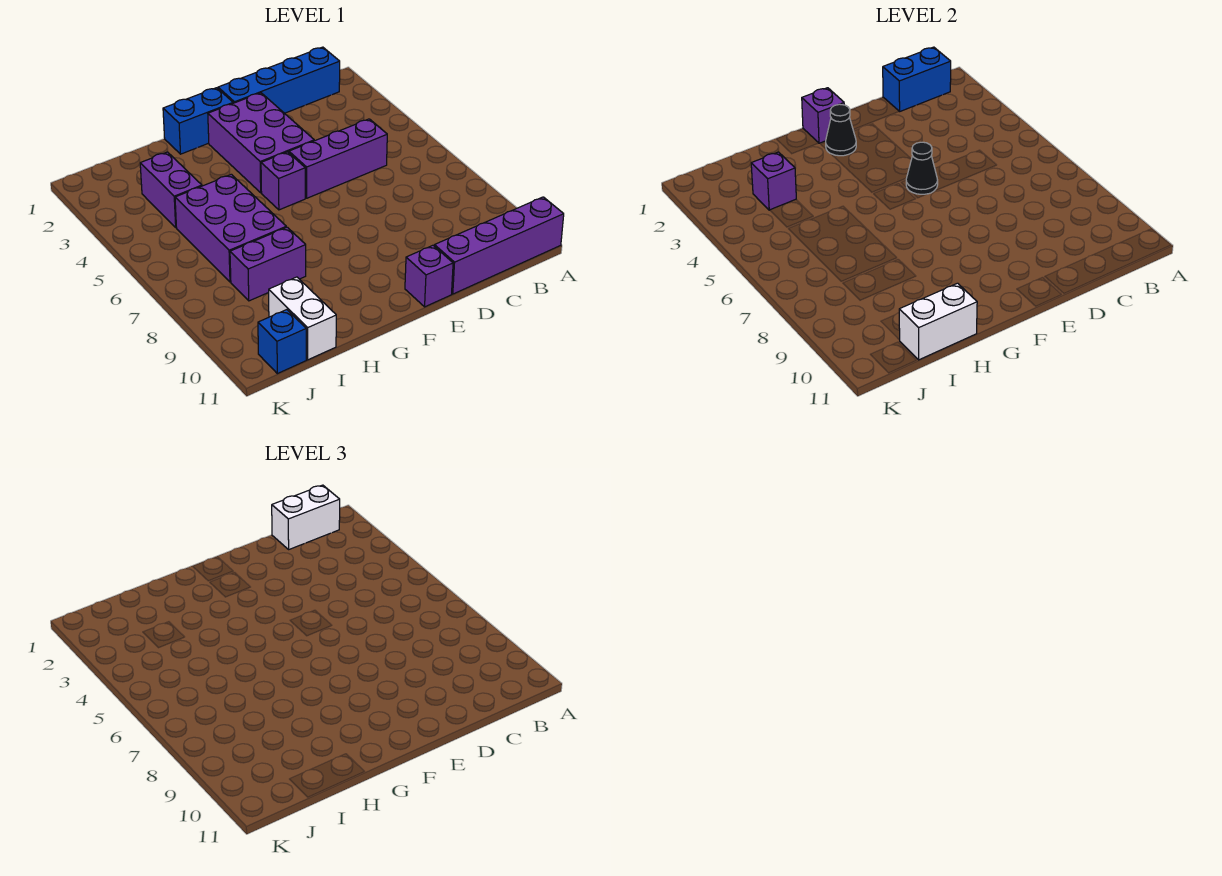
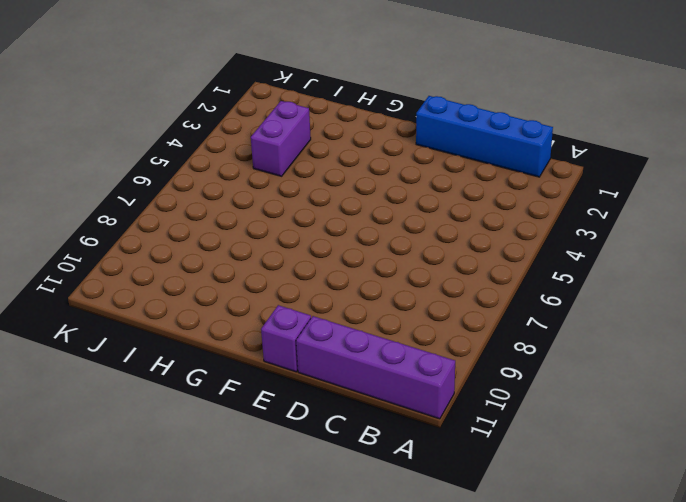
none -> purple 1x3 brick [289,119,387,198]
none -> purple 2x3 brick [208,93,314,193]
none -> blue 1x2 brick [163,88,233,154]

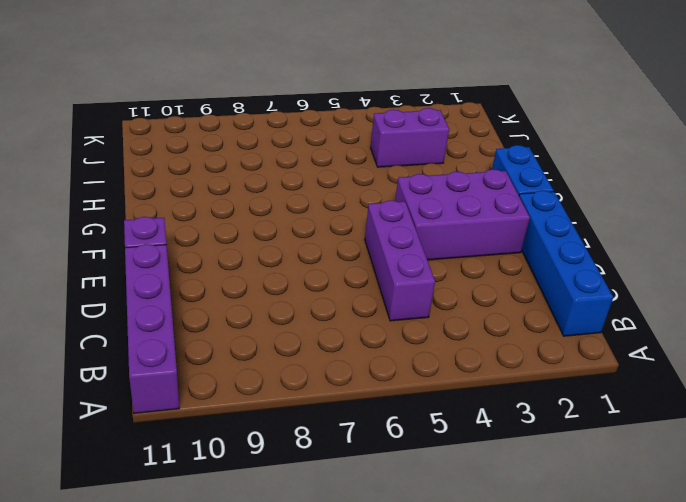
none -> purple 1x1 brick [261,152,305,210]
none -> purple 2x3 brick [175,174,286,282]
none -> purple 1x2 brick [230,227,306,301]

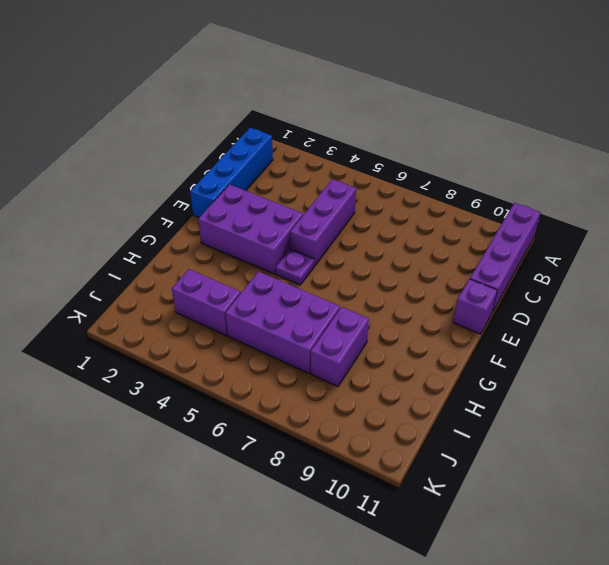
purple 1x1 plate [276,249,314,285] -> purple 1x1 brick [261,152,305,210]
none -> blue 1x2 brick [163,88,233,154]
none -> white 1x2 brick [269,277,336,360]
none -> blue 1x1 brick [258,310,306,374]

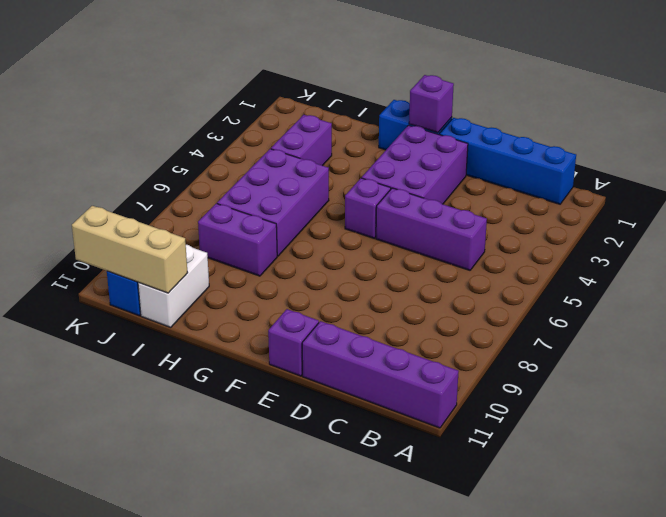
tan 1x3 brick [72,206,188,293] -> white 1x2 brick [899,283,977,360]
none -> blue 1x2 brick [883,47,951,112]
none -> black 1x1 cone [906,142,938,194]
none -> black 1x1 cone [826,104,856,156]

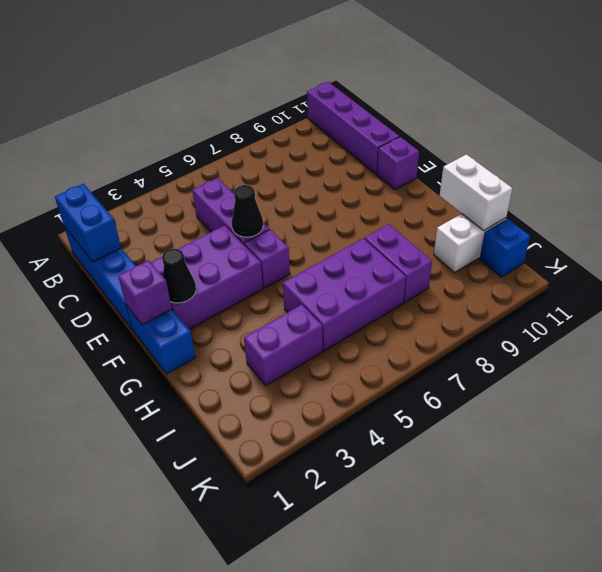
none -> purple 1x1 brick [751,152,796,210]
none -> white 1x2 brick [272,485,340,549]

